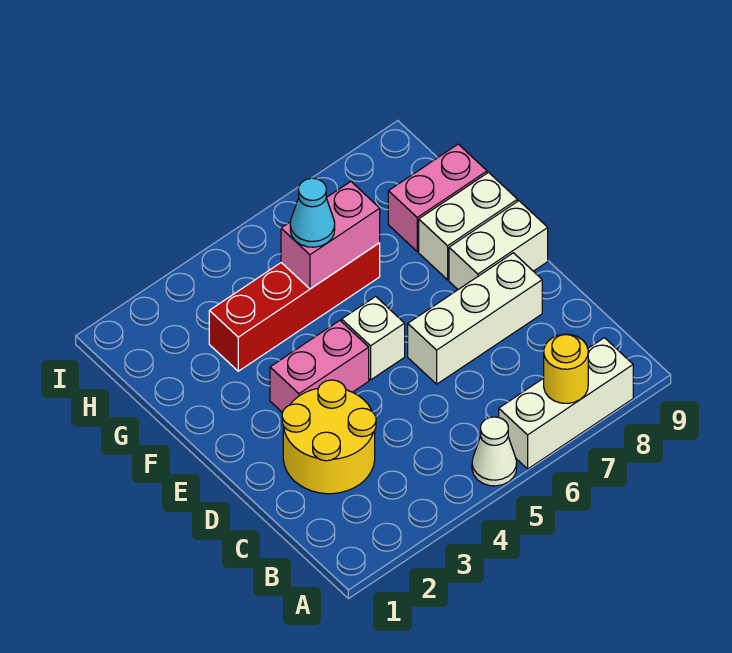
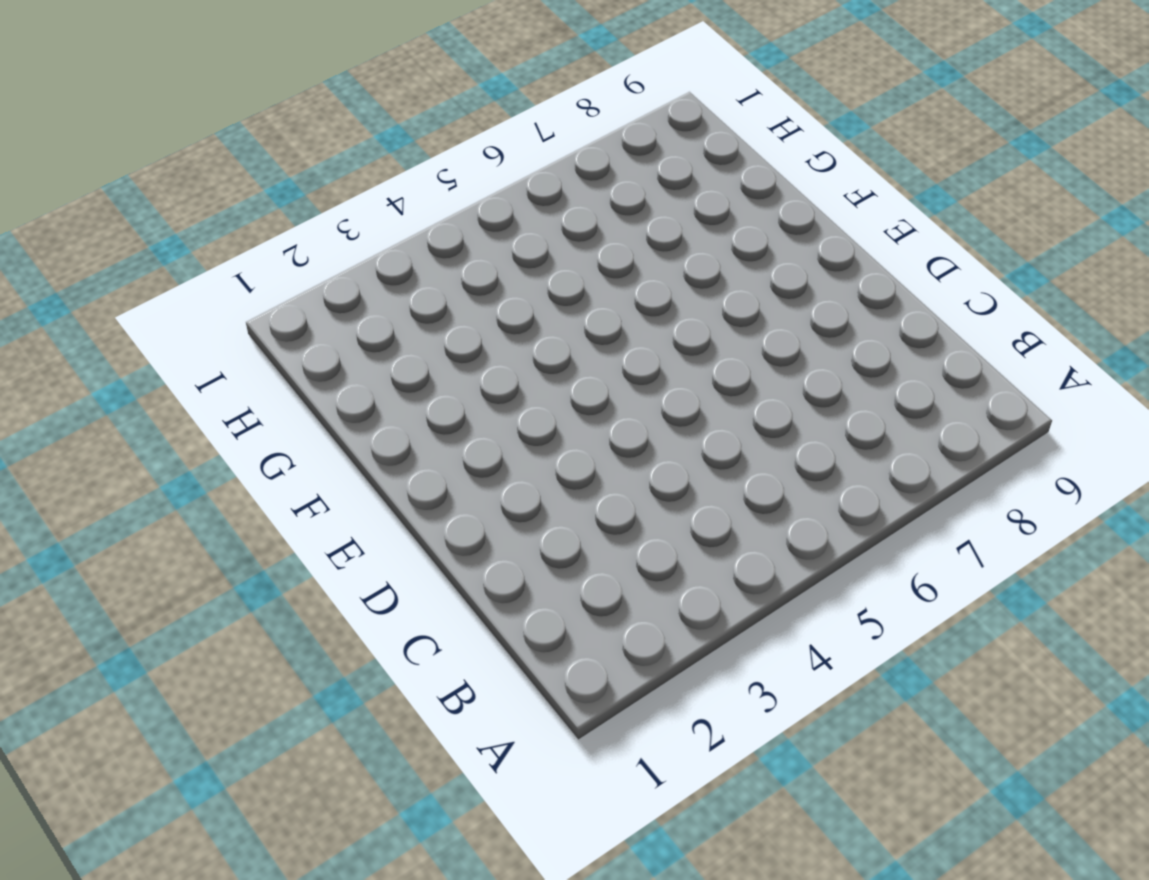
none -> white 1x1 cone [472,417,517,486]
none -> white 1x3 brick [499,338,633,469]
none -> yellow 2x2 round brick [282,380,376,494]

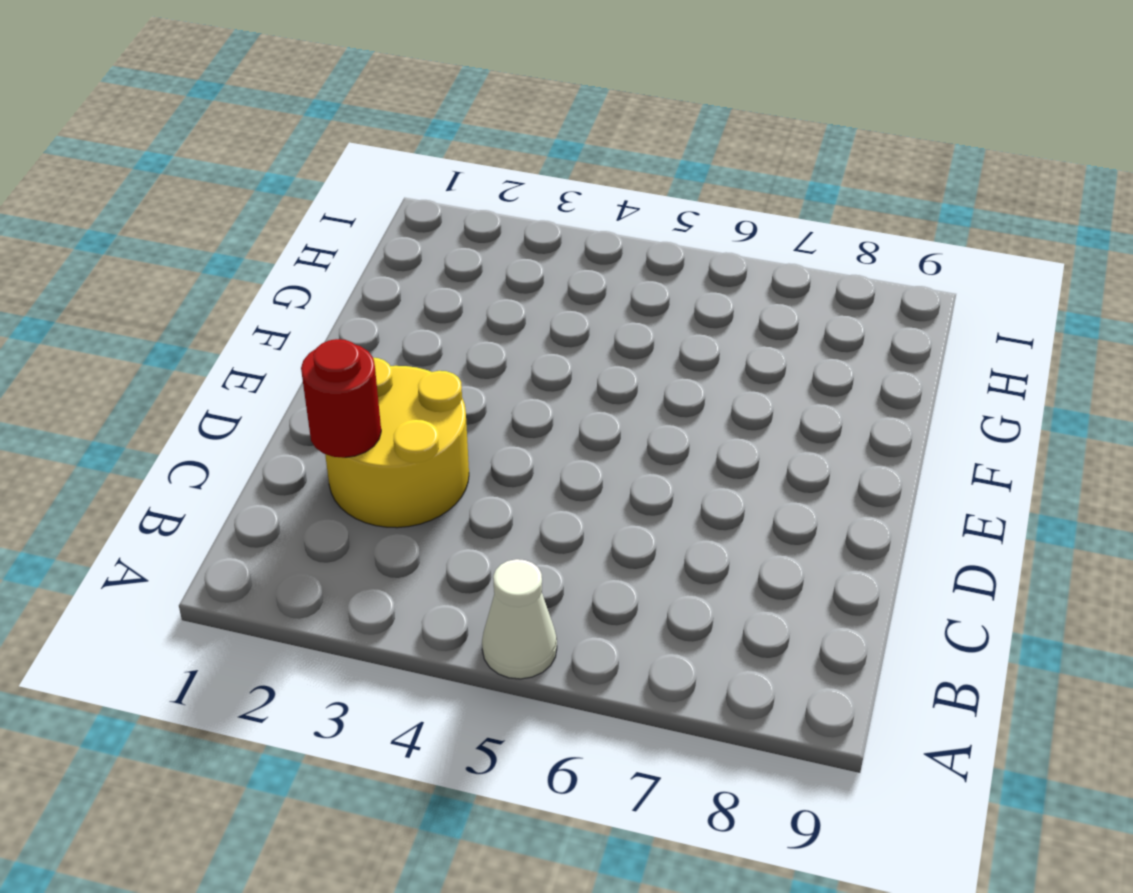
red 1x1 round brick [301,339,381,458] -> none
none -> white 1x3 brick [499,338,633,469]
none -> white 1x3 brick [408,253,542,384]
none -> pink 1x2 brick [270,321,369,412]

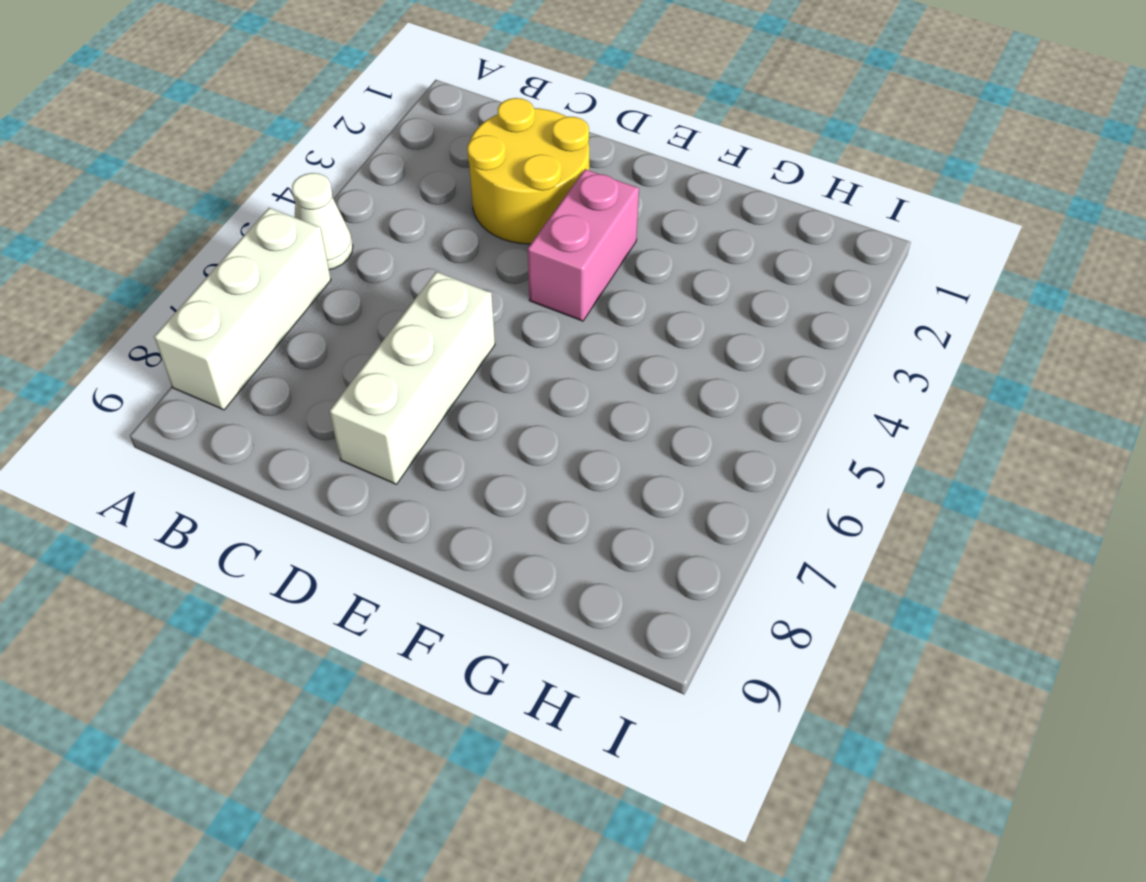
none -> white 1x1 brick [342,296,405,380]
none -> white 1x2 brick [449,201,548,289]
none -> white 1x2 brick [419,172,517,280]

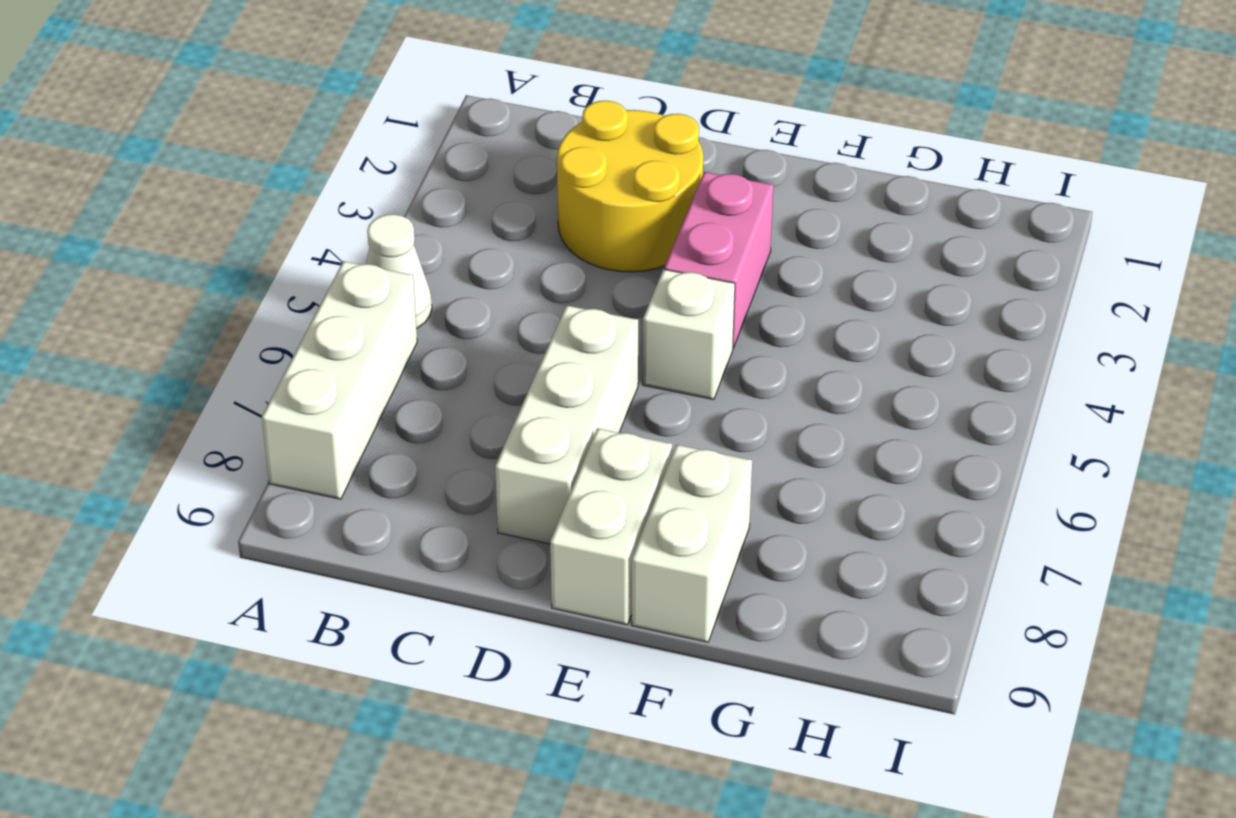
none -> red 1x4 brick [209,243,380,371]
none -> pink 1x2 brick [388,144,487,251]
none -> yellow 1x1 round brick [544,334,588,403]

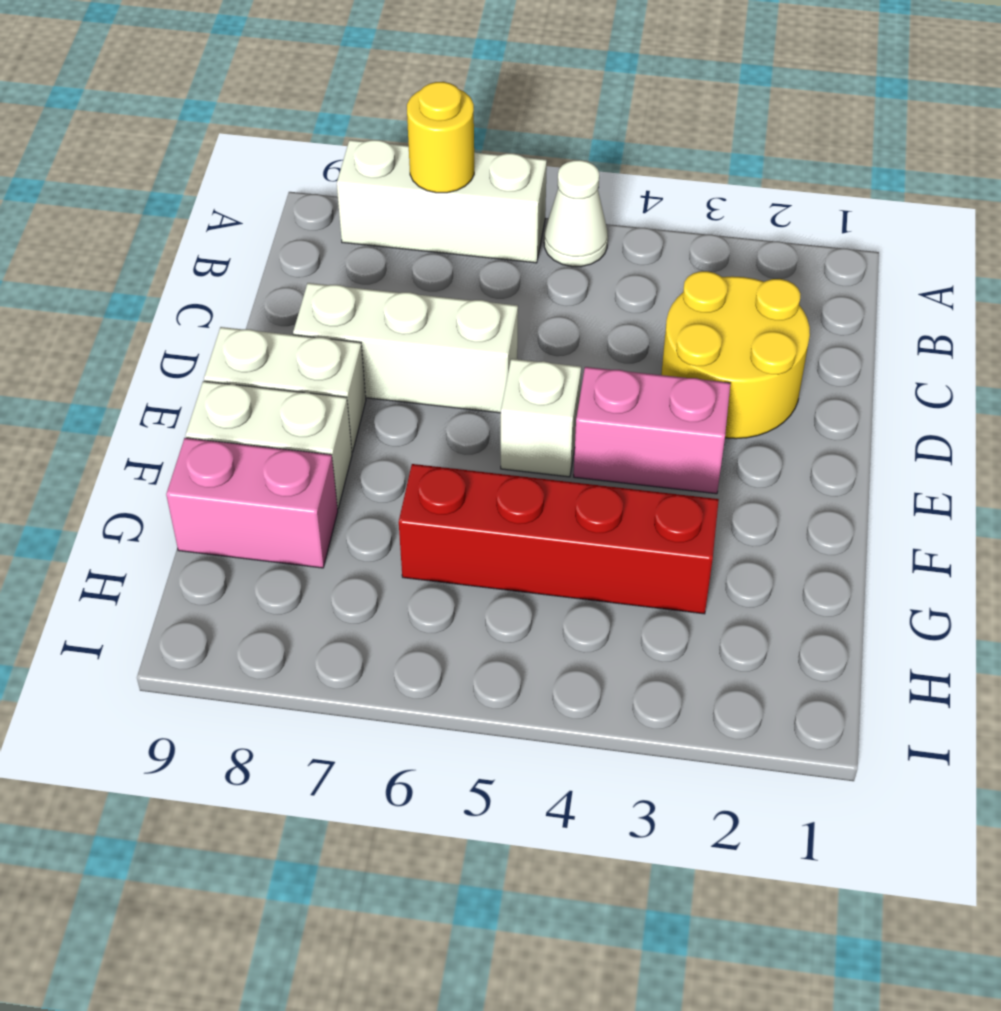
none -> pink 1x2 brick [281,182,380,289]
none -> cyan 1x1 cone [290,178,335,247]

